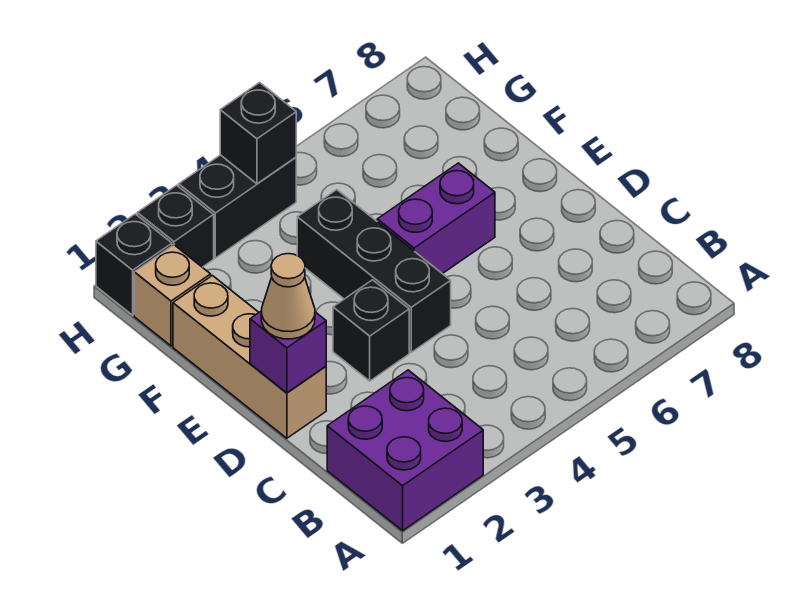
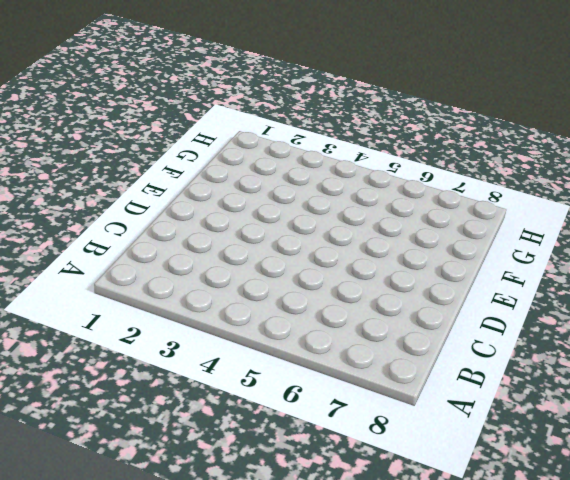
none -> purple 2x2 brick [327,370,483,531]
none -> tan 1x3 brick [173,276,326,438]
none -> black 1x1 brick [333,280,409,381]

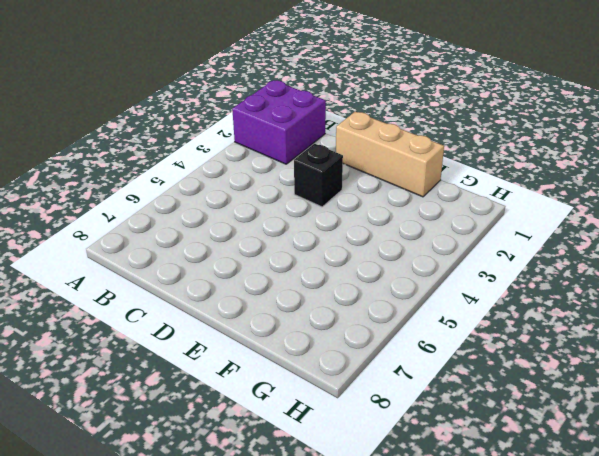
none -> black 1x3 brick [297,190,451,352]
none -> purple 1x2 brick [377,163,495,274]
none -> tan 1x1 brick [134,245,211,346]

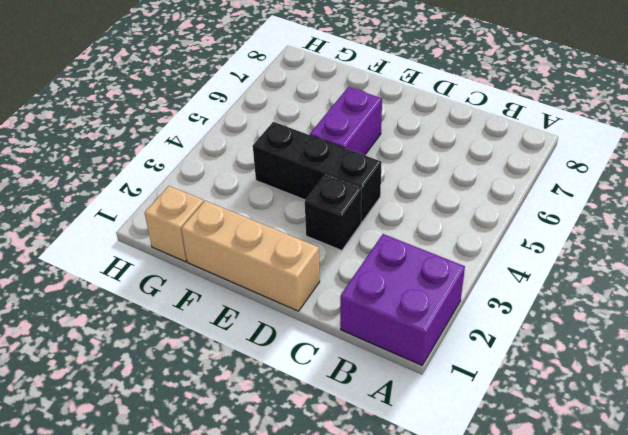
none -> black 1x1 brick [96,214,172,315]
none -> black 1x1 brick [137,185,214,267]
none -> black 1x2 brick [179,155,296,258]

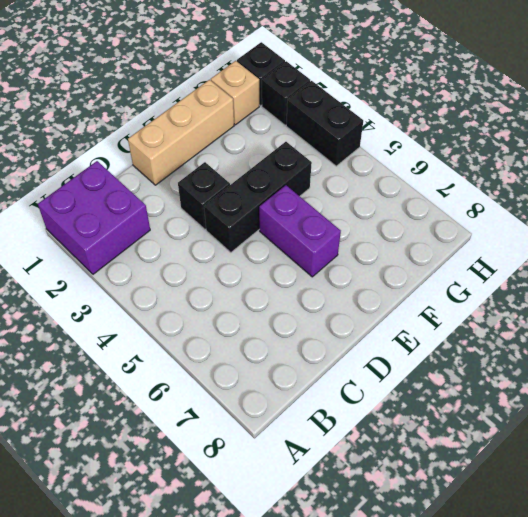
none -> purple 1x1 brick [250,311,326,393]
none -> black 1x1 brick [220,83,296,184]
none -> tan 1x1 cone [261,254,315,339]

